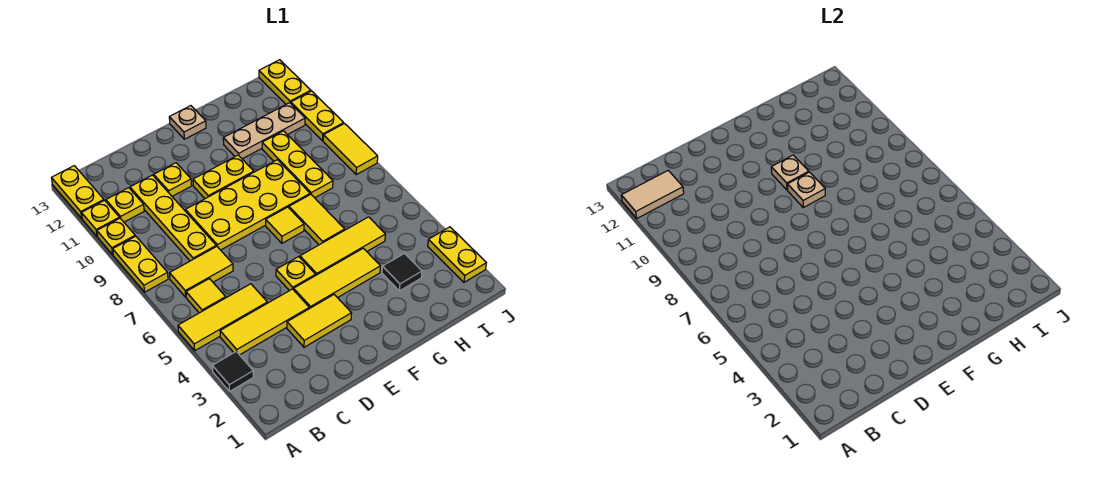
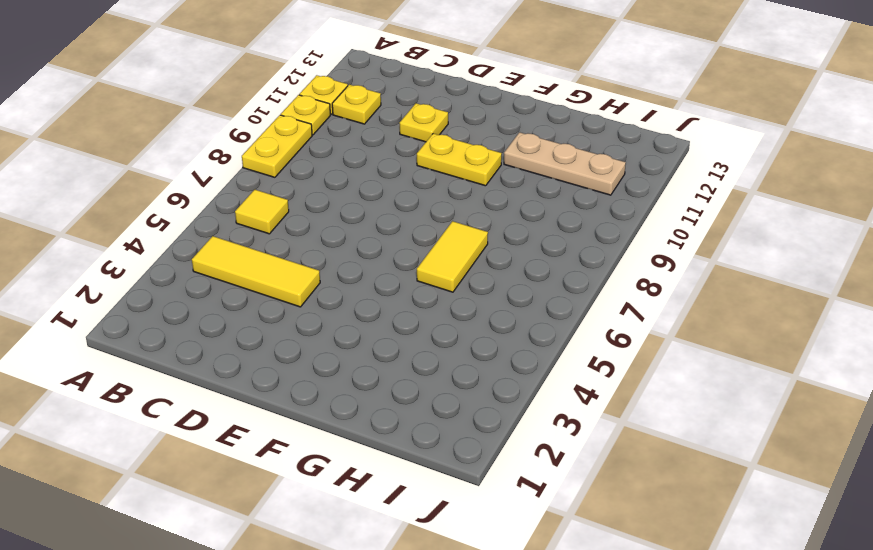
none -> black 1x1 tile [212,351,253,392]
none -> yellow 1x3 tile [178,284,267,351]
none -> yellow 1x2 plate [52,166,104,218]
none -> yellow 1x2 tile [170,246,233,297]

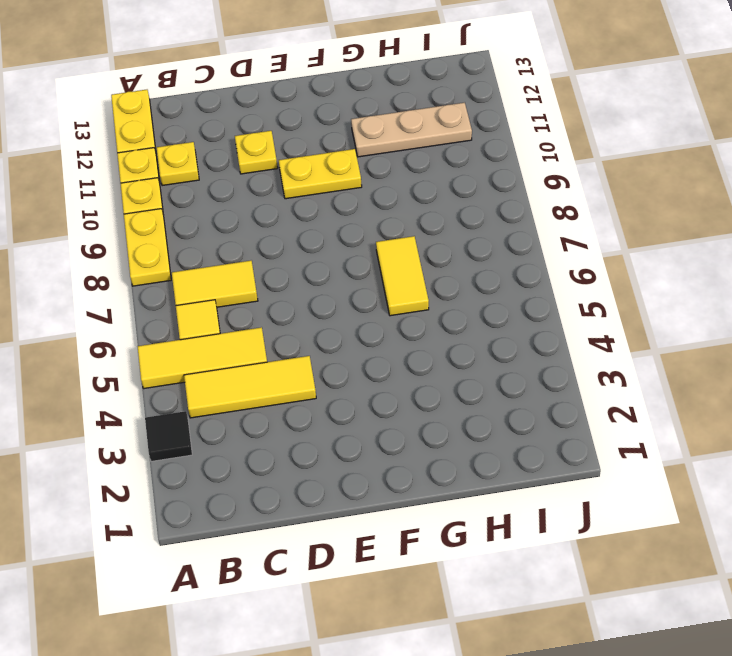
none -> yellow 1x4 plate [130,175,216,261]
none -> yellow 1x2 tile [287,295,351,347]
none -> yellow 2x4 plate [185,160,310,250]
none -> yellow 1x3 tile [294,248,380,309]

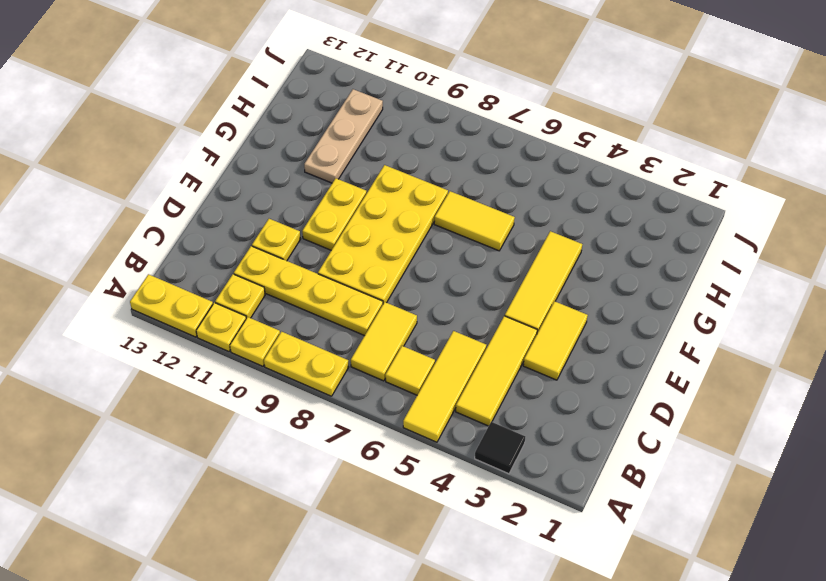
none -> yellow 1x1 plate [276,257,316,291]
none -> yellow 1x3 tile [300,217,386,275]
none -> yellow 1x1 tile [266,207,304,243]
none -> tan 1x1 plate [169,106,206,139]

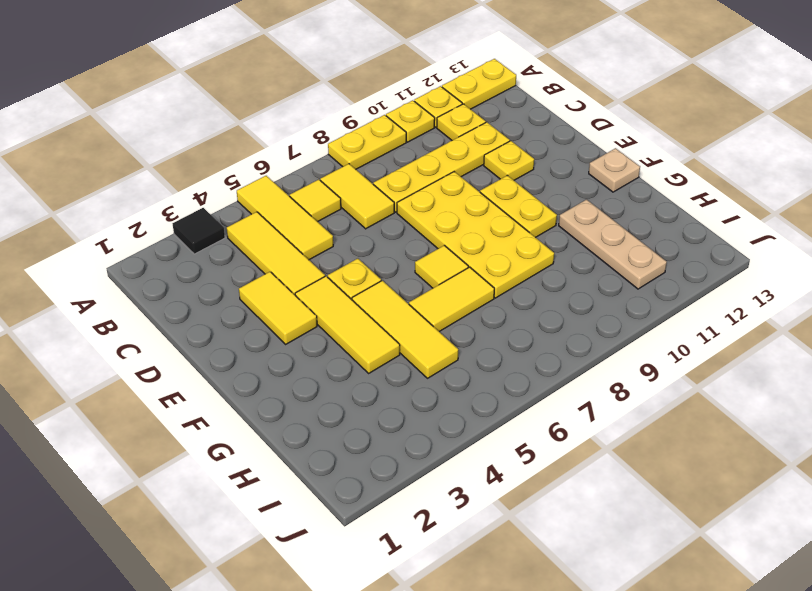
none -> black 1x1 tile [382,253,422,291]
none -> yellow 1x3 plate [262,131,333,198]
none -> yellow 1x2 plate [428,227,486,282]
none -> yellow 1x2 tile [323,124,378,175]

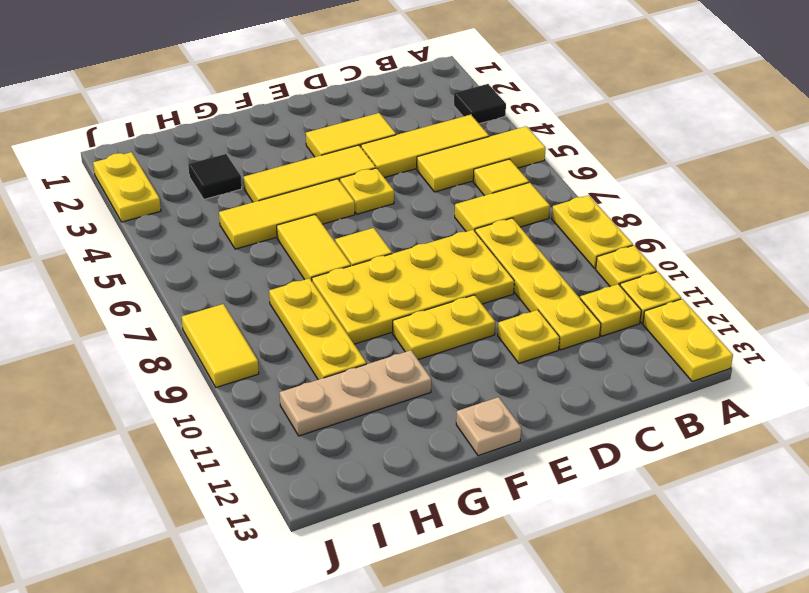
none -> yellow 1x2 plate [291,91,344,141]
none -> yellow 1x2 plate [259,60,311,104]
none -> tan 1x2 tile [621,170,684,218]
none -> tan 1x1 plate [788,172,825,208]

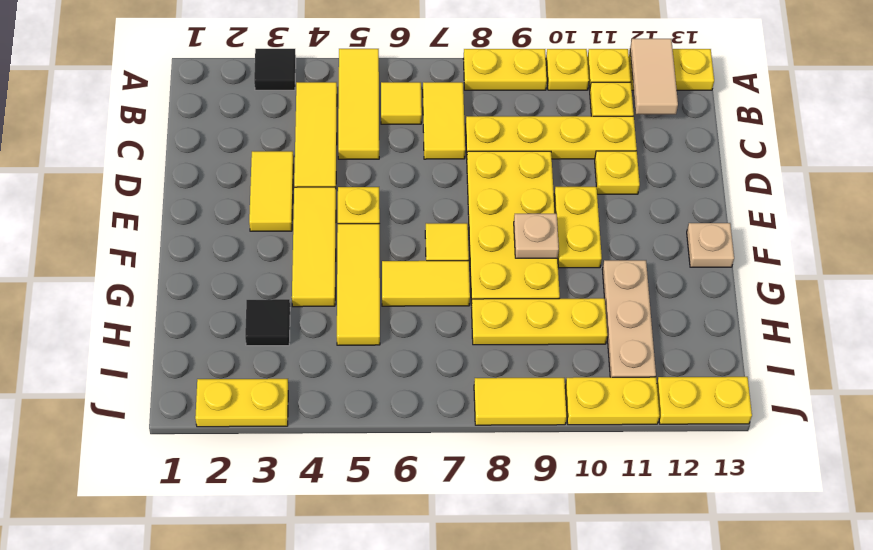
none -> tan 1x1 plate [771,155,809,190]

